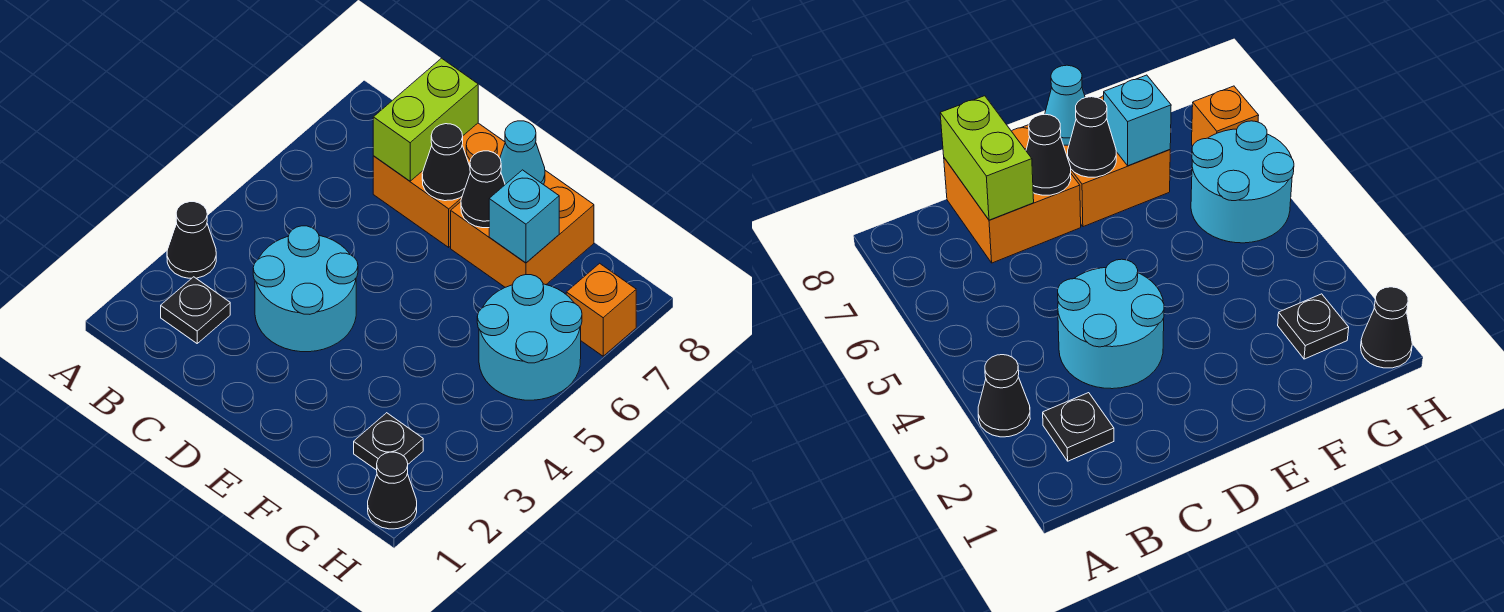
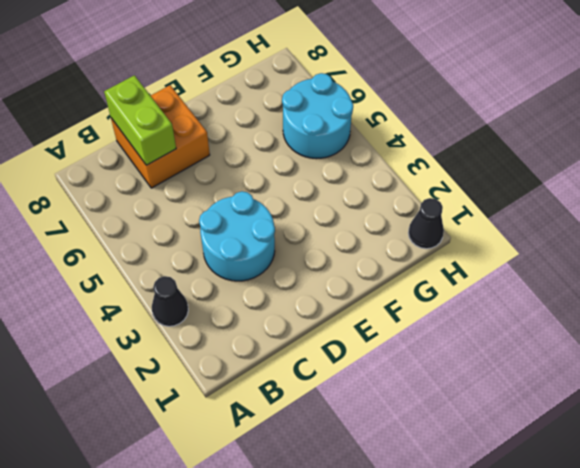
none -> black 1x1 plate [161,277,230,343]
none -> orange 2x2 brick [451,170,594,287]
none -> black 1x1 plate [354,413,423,470]

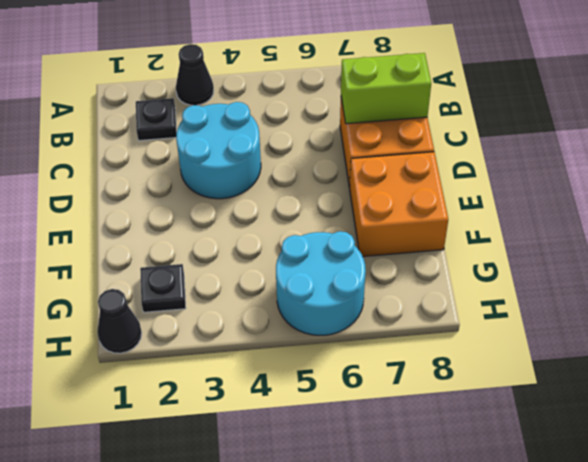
none -> orange 1x1 brick [566,263,636,356]
none -> black 1x1 cone [422,124,470,201]
none -> black 1x1 cone [461,151,505,228]

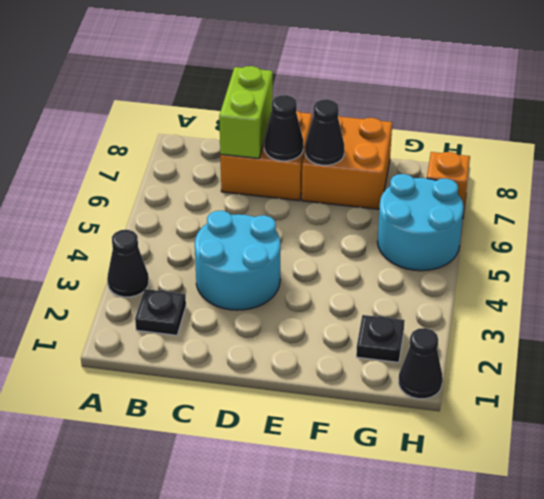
none -> cyan 1x1 cone [500,121,545,185]
none -> cyan 1x1 brick [489,170,559,263]

